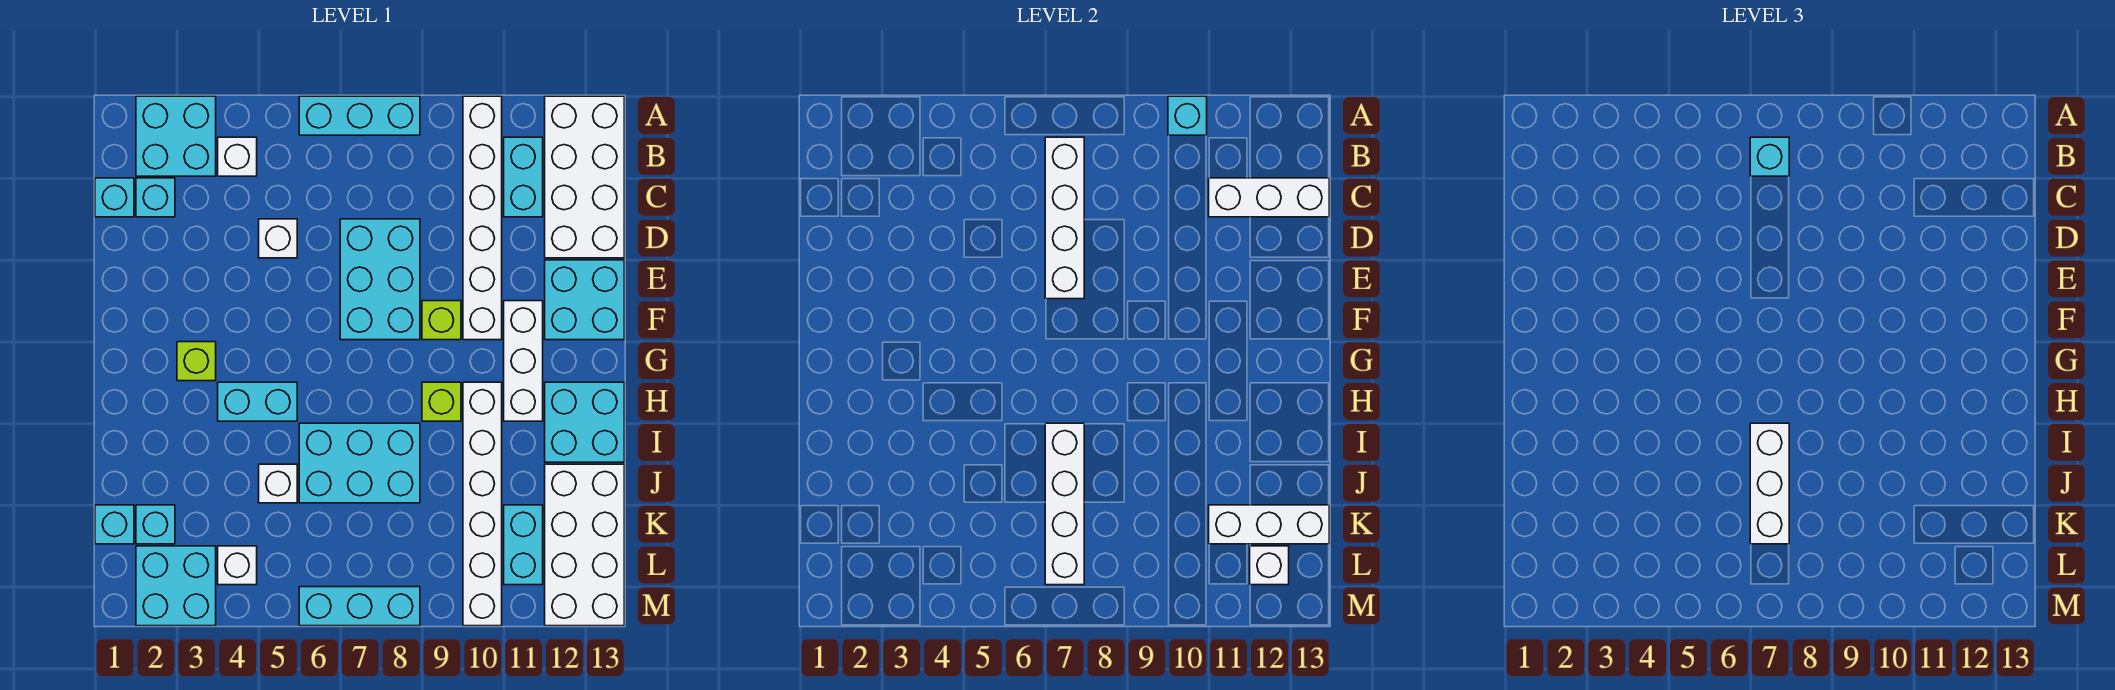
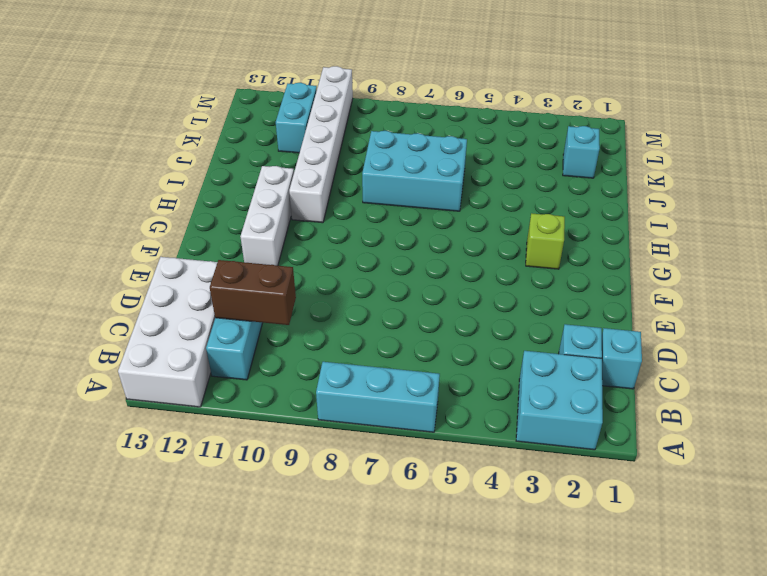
brown 1x2 brick [210,260,296,325] -> white 1x3 brick [1209,178,1329,217]
none -> white 1x6 brick [463,96,502,340]
none -> white 1x1 brick [218,137,257,176]
none -> white 1x1 brick [259,219,297,258]
none -> cyan 2x3 brick [340,219,420,340]

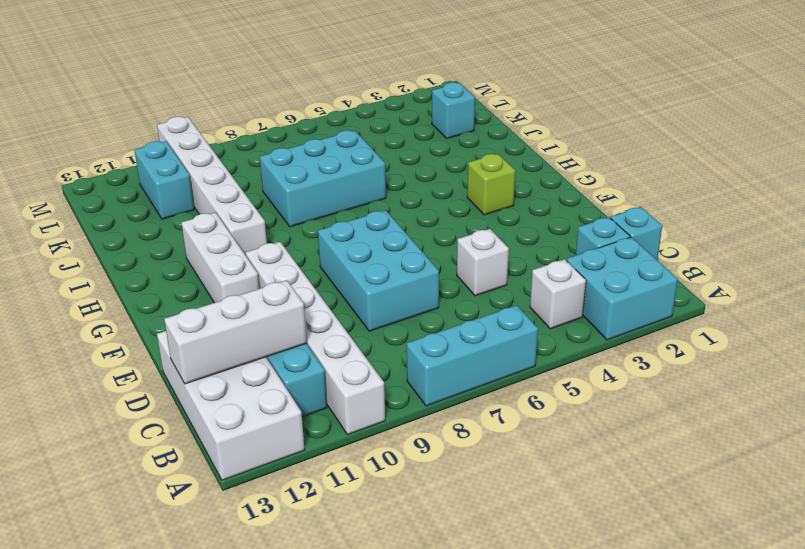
none -> cyan 2x2 brick [545,260,624,340]
none -> lime 1x1 brick [422,301,461,340]
none -> cyan 1x2 brick [218,382,297,421]
none -> lime 1x1 brick [422,382,461,421]

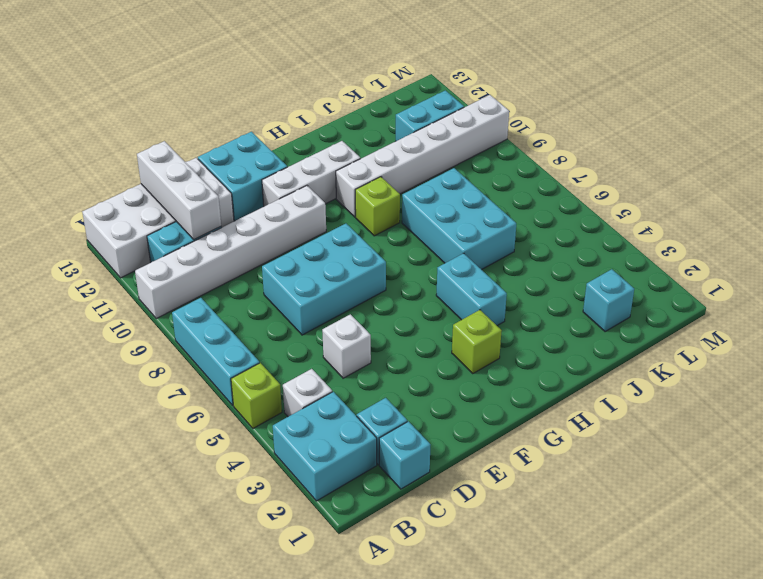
lime 1x1 brick [231,363,282,428] -> lime 1x1 brick moved to [422,301,461,340]
none -> cyan 2x2 brick [545,382,624,462]
none -> white 1x1 brick [259,464,297,503]
none -> white 2x4 brick [545,464,624,626]
none -> cyan 1x1 brick [95,505,134,544]

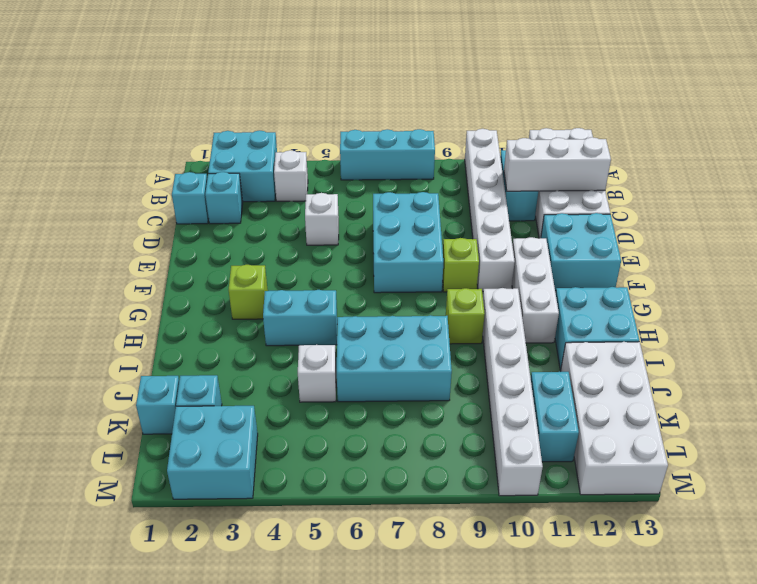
none -> white 1x1 brick [218,546,257,585]
none -> cyan 1x3 brick [299,587,420,626]
none -> cyan 1x1 brick [1168,96,1207,135]
none -> white 1x4 brick [1045,137,1084,299]

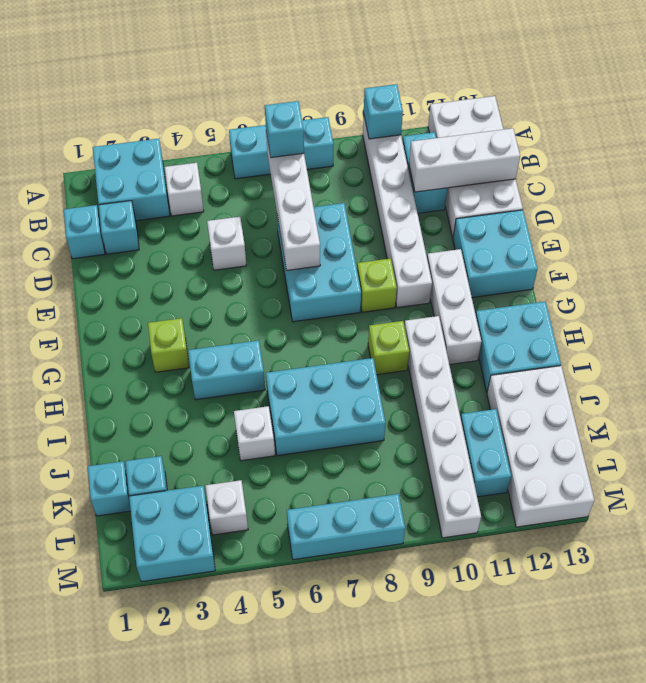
none -> white 1x4 brick [1045,423,1084,585]
none -> white 1x3 brick [1209,505,1329,544]
none -> white 1x1 brick [1250,546,1289,585]
none -> white 1x3 brick [1750,423,1789,544]

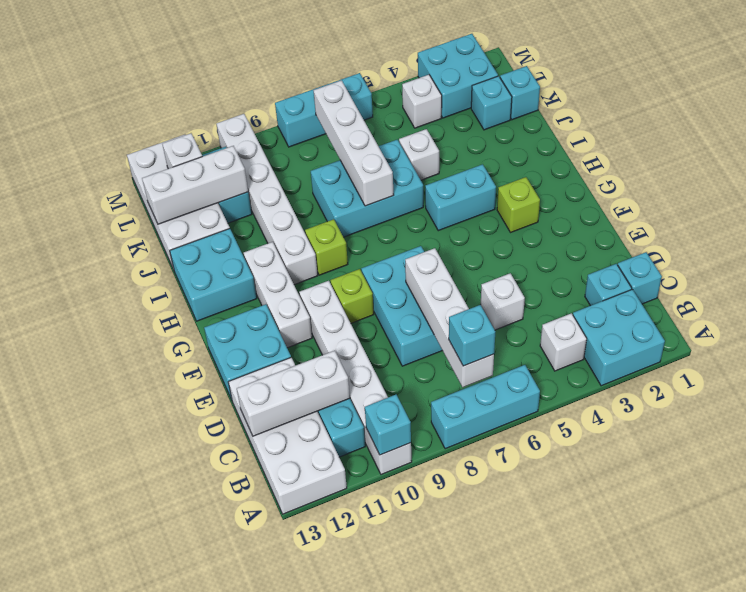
none -> white 1x3 brick [1750,423,1789,544]

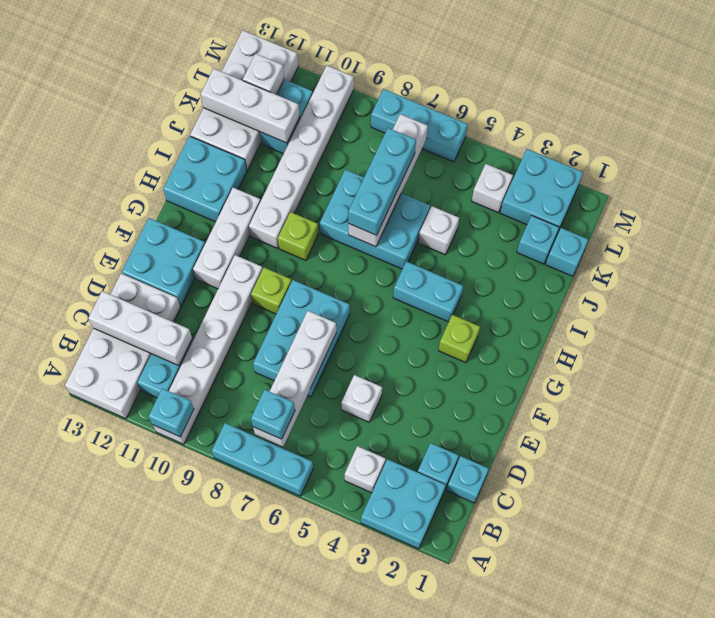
cyan 1x3 brick [348,128,416,235] -> white 1x3 brick [1750,423,1789,544]

